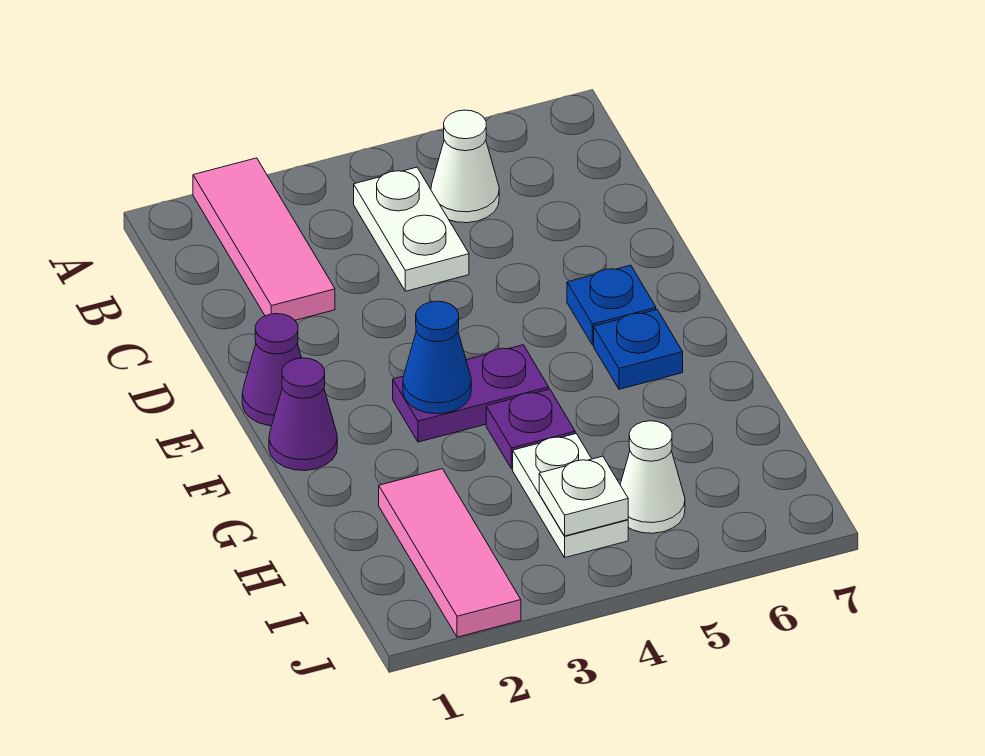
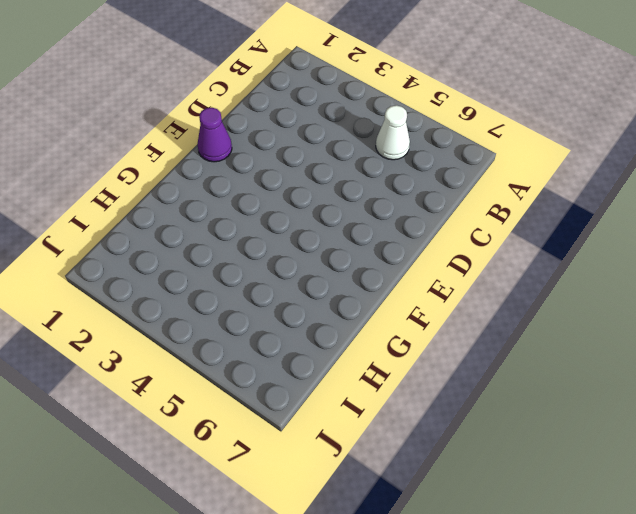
none -> pink 1x3 tile [193,158,335,320]
none -> white 1x2 plate [354,167,469,291]
none -> blue 1x1 plate [567,265,656,345]

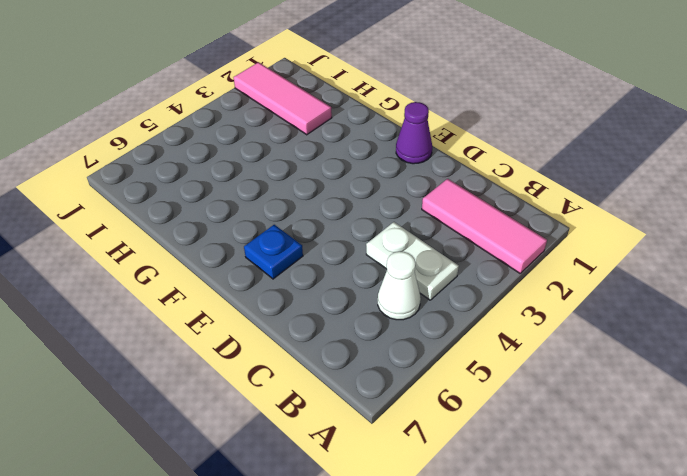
none -> purple 1x1 cone [269,358,337,471]
none -> purple 1x2 plate [393,345,549,442]
none -> blue 1x1 plate [594,310,683,389]

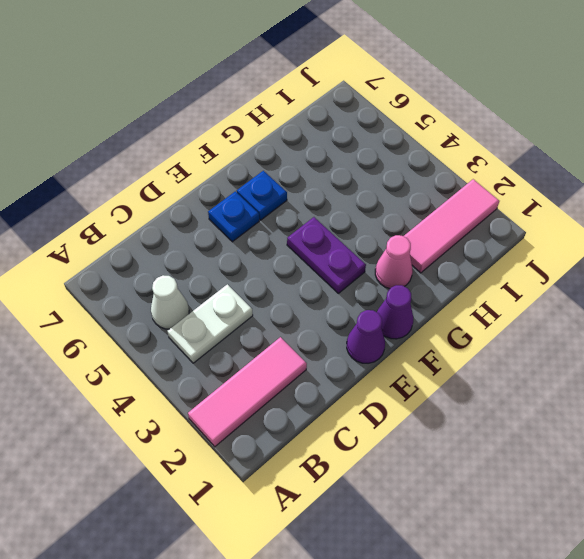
pink 1x1 cone [375,235,413,289] -> none
none -> purple 1x1 plate [486,389,575,469]
none -> white 1x2 plate [513,434,628,557]
none -> white 1x1 cone [620,421,685,533]

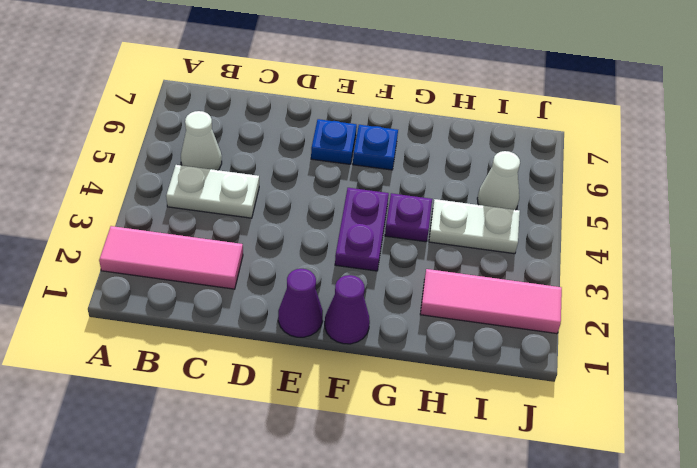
none -> blue 1x1 cone [403,301,471,414]
none -> white 1x1 plate [539,456,628,536]

